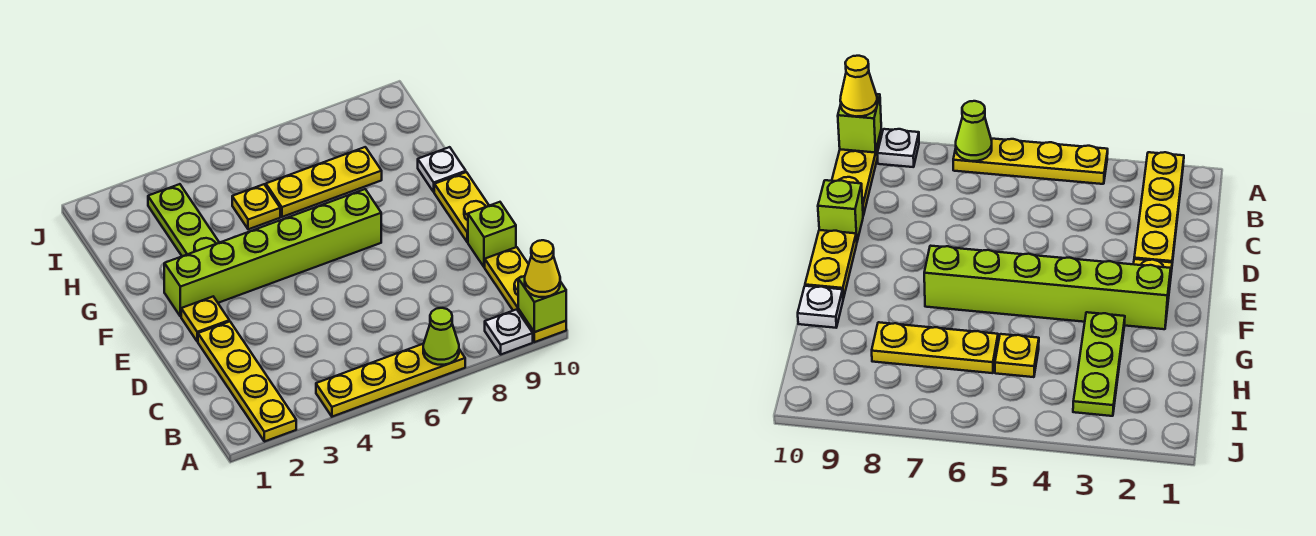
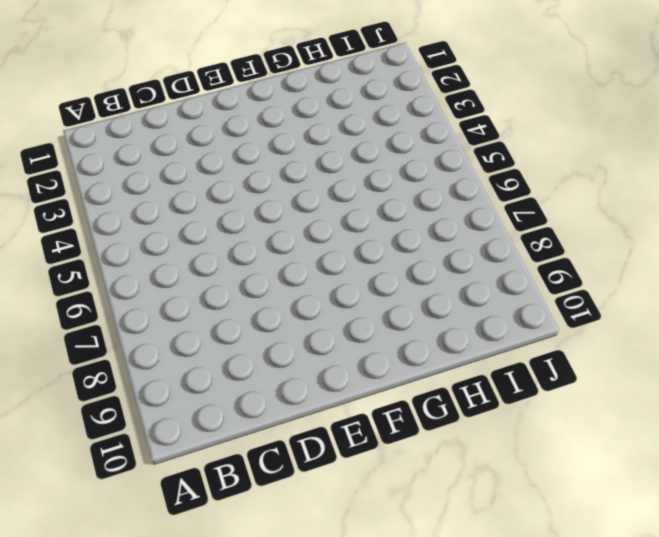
none -> yellow 1x4 plate [198,321,296,442]
none -> yellow 1x4 plate [316,344,465,417]
none -> white 1x1 plate [485,309,533,354]

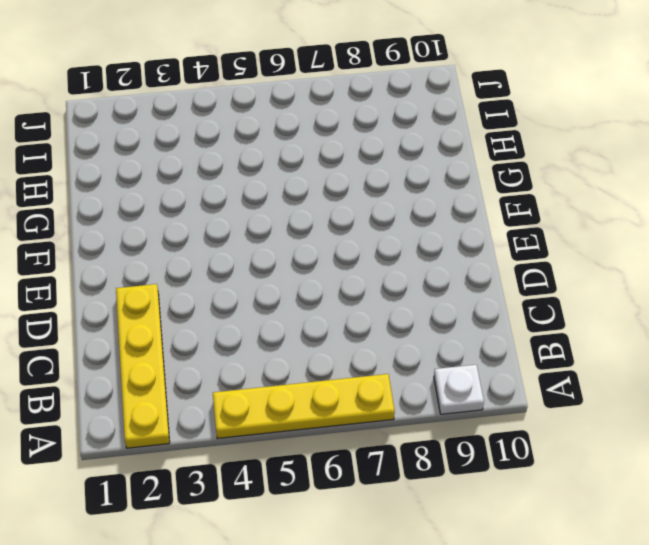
none -> yellow 1x3 plate [485,247,566,342]
none -> lime 1x1 brick [468,202,516,267]
none -> yellow 1x1 plate [181,297,229,342]

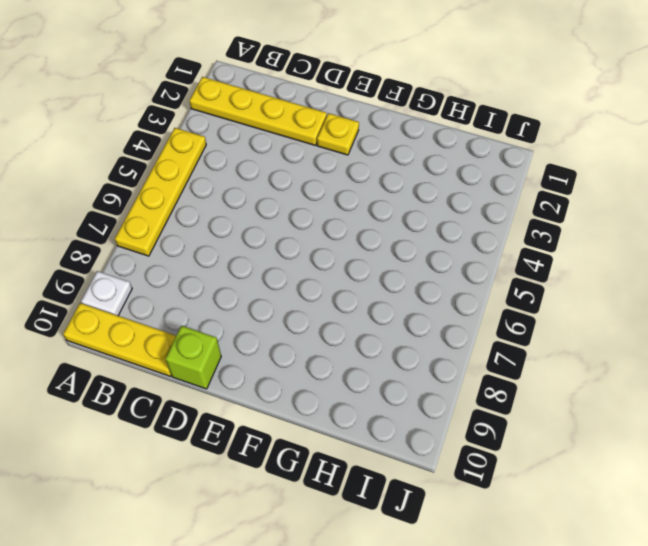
none -> yellow 1x2 plate [434,172,489,242]
none -> lime 1x6 brick [164,189,381,317]
none -> lime 1x3 plate [148,184,219,256]

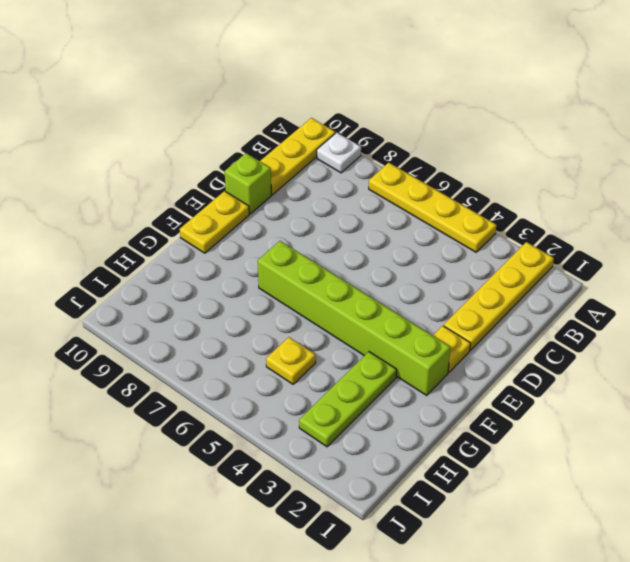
none -> white 1x1 plate [418,147,466,192]
none -> yellow 1x3 plate [266,147,382,217]
none -> lime 1x1 cone [423,308,459,365]

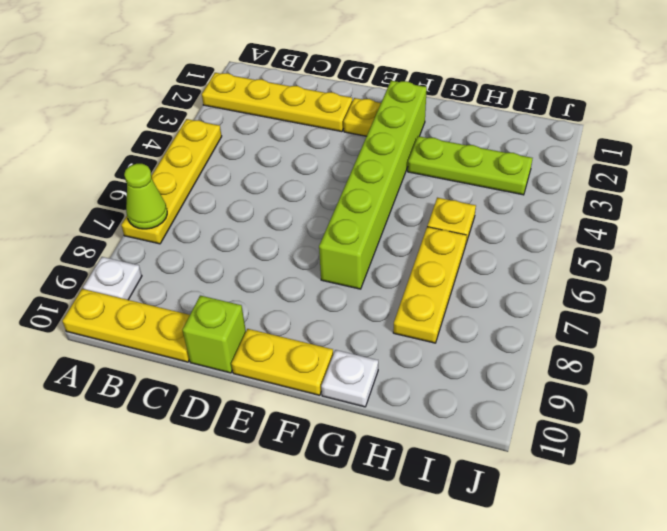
none -> lime 1x1 brick [518,276,566,332]
none -> yellow 1x1 cone [525,240,560,297]

